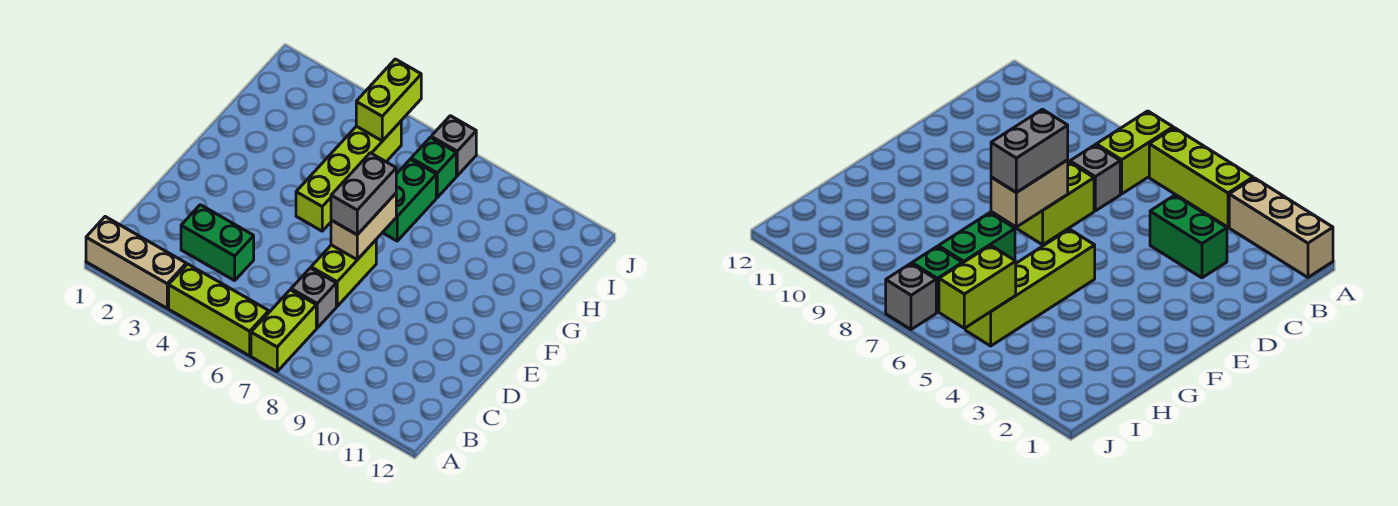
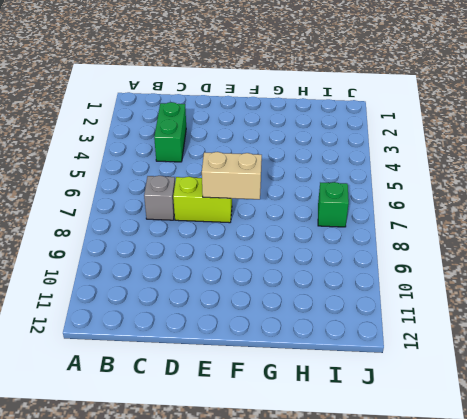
none -> tan 1x3 brick [86,217,186,308]
none -> lime 1x3 brick [169,264,269,356]
none -> lime 1x2 brick [251,290,316,371]

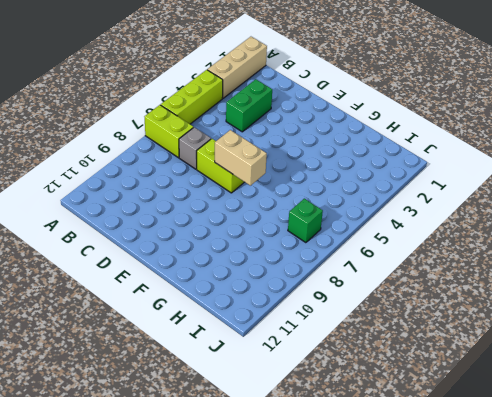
none -> lime 1x4 brick [296,121,401,231]
none -> green 1x2 brick [382,159,436,241]
none -> grey 1x1 brick [431,116,476,176]

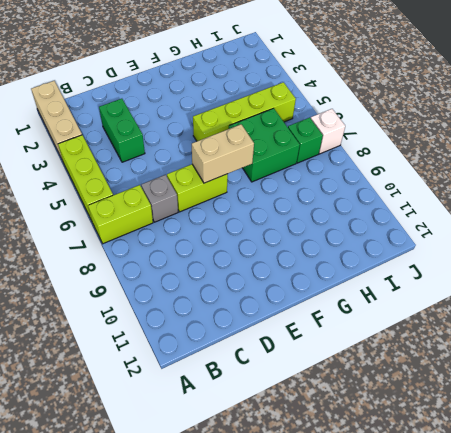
green 2x2 brick [229,108,300,182] -> green 1x2 brick [382,159,436,241]
white 1x1 brick [311,109,345,154] -> grey 1x1 brick [431,116,476,176]
none -> lime 1x2 brick [356,59,421,141]
none -> grey 1x2 brick [331,153,396,235]

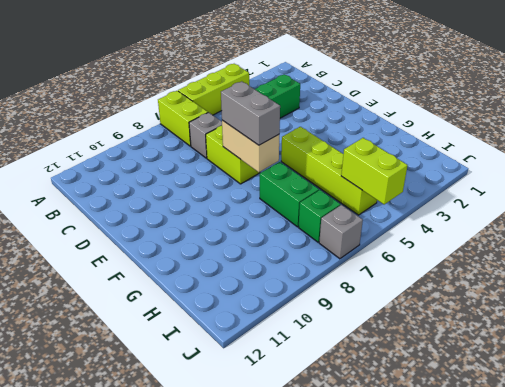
none -> tan 1x3 brick [86,217,186,308]

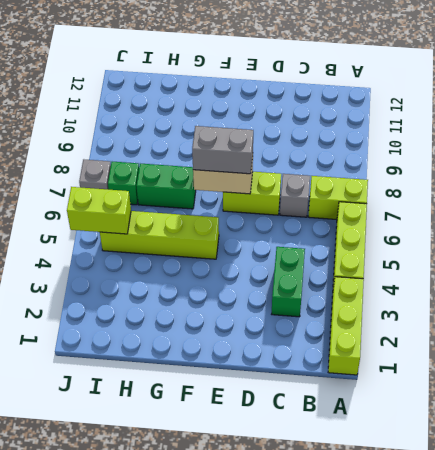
lime 1x3 brick [328,277,364,375] -> tan 1x3 brick [86,217,186,308]

